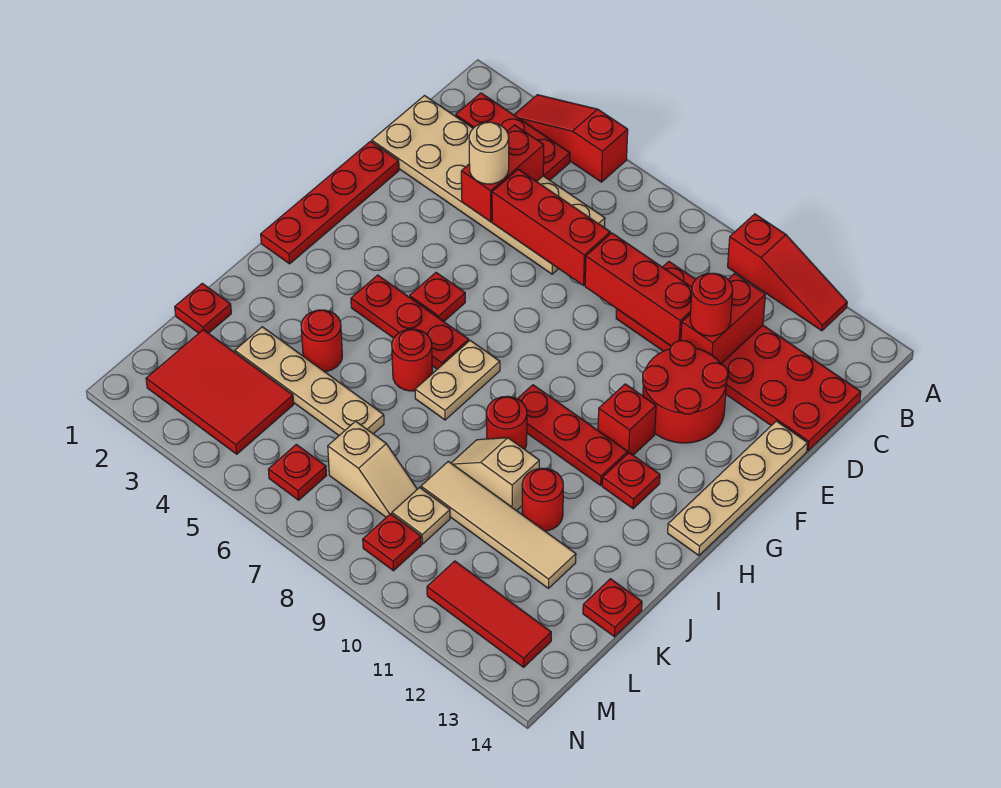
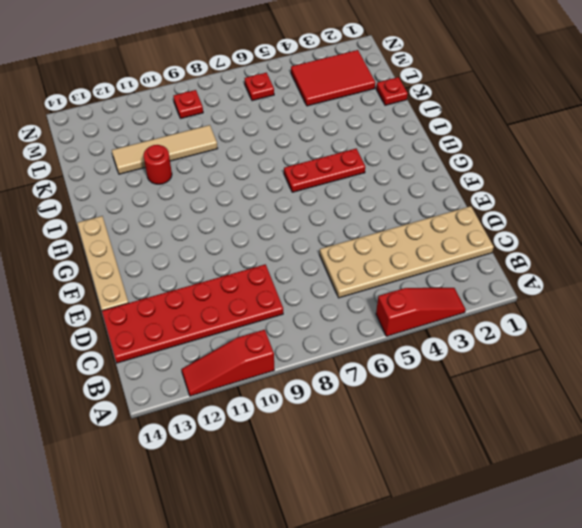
none -> red 1x3 plate [456,93,570,180]
none -> red 1x4 plate [261,141,399,264]
none -> red 2x2 round brick [643,341,728,443]
none -> red 1x1 plate [410,273,465,321]

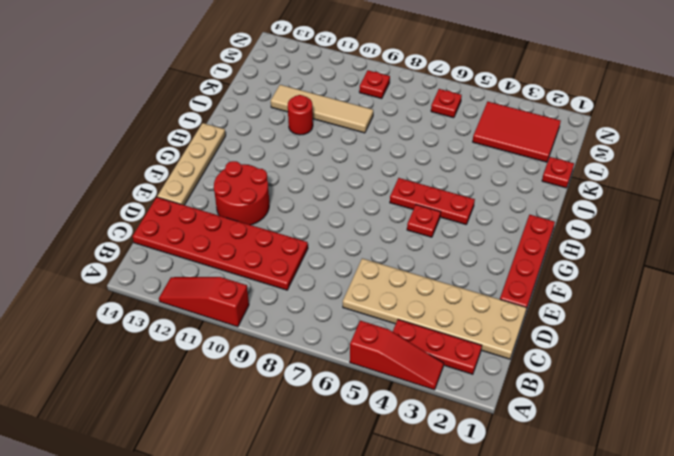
none -> red 1x1 brick [598,384,656,455]
none -> tan 1x2 plate [415,341,500,420]
none -> red 1x3 plate [518,385,627,485]
none -> red 1x1 plate [602,453,660,509]

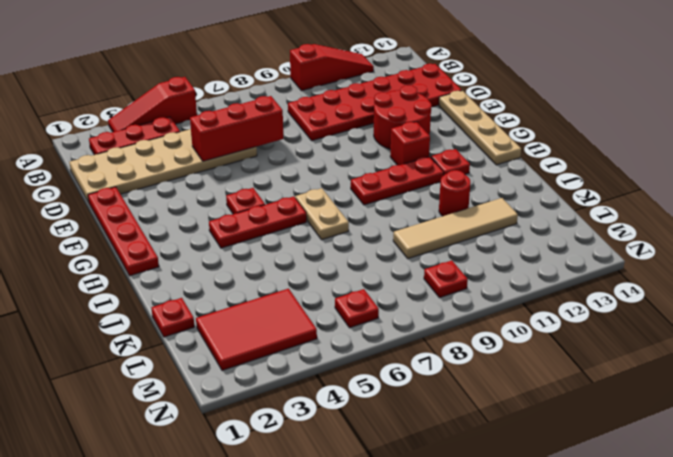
none -> red 1x1 round brick [392,329,432,391]
none -> red 1x1 round brick [486,396,527,450]
none -> red 1x1 round brick [301,310,342,372]
none -> tan 1x2 slope [451,438,539,511]

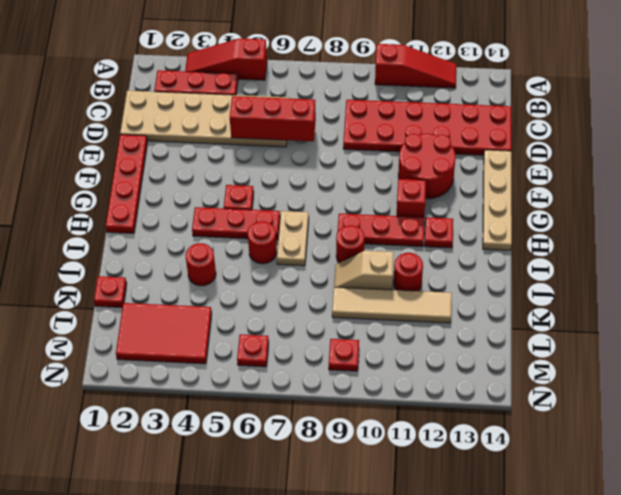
none -> tan 1x4 plate [235,327,384,435]
none -> red 1x1 plate [583,579,642,637]
none -> tan 1x2 slope [328,421,417,517]
none -> tan 1x1 plate [392,488,450,544]

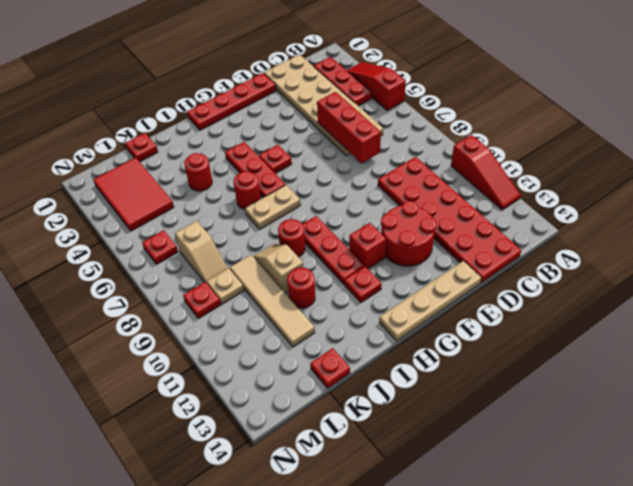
none -> tan 1x4 plate [235,327,384,435]
none -> red 1x3 tile [427,561,551,667]
none -> red 1x2 brick [461,125,544,222]
none -> red 1x2 brick [681,273,765,363]

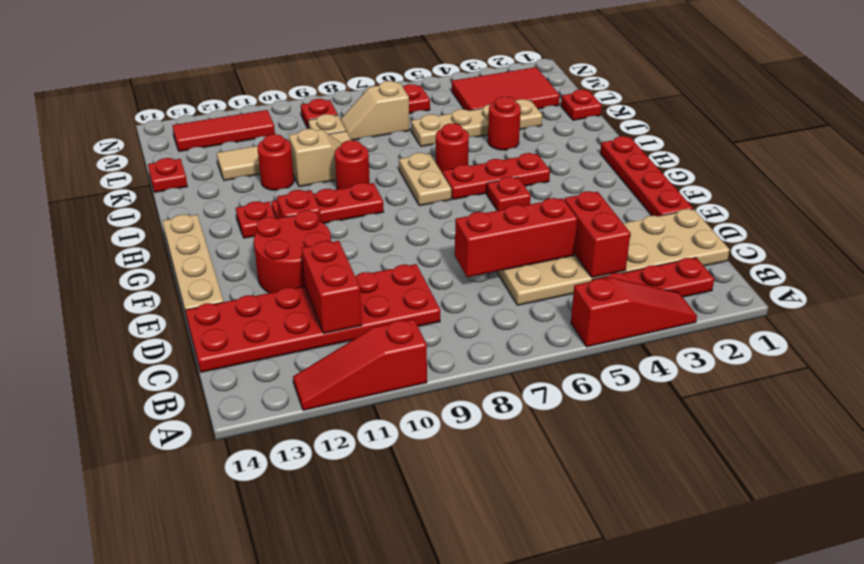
none -> red 1x3 brick [585,233,692,346]
none -> tan 1x1 round brick [469,122,509,184]
none -> red 1x1 round brick [690,273,733,336]

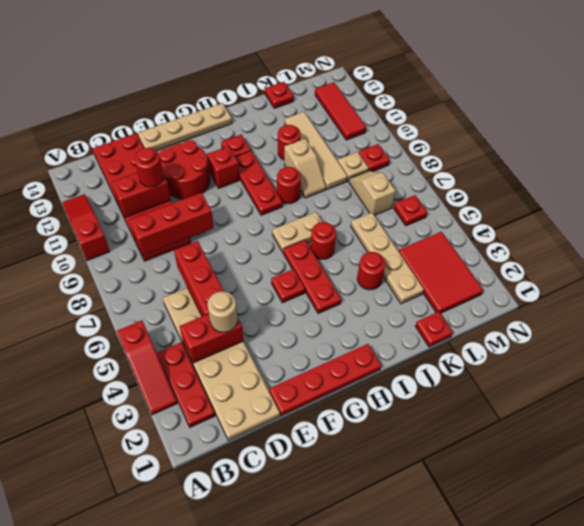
red 1x3 brick [129,193,214,256] -> red 1x3 brick turned to [585,233,692,346]

